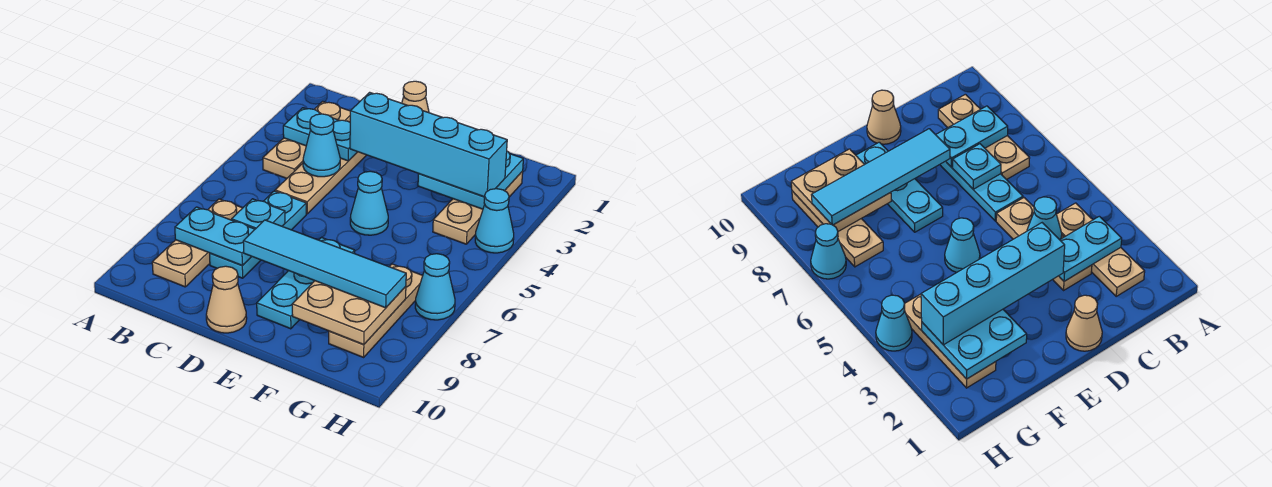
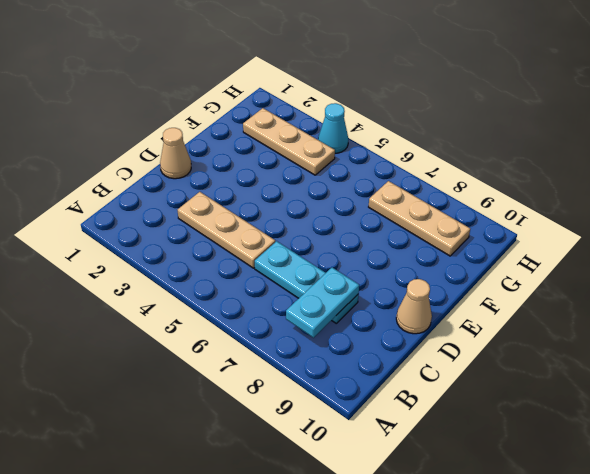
none -> tan 1x3 plate [263,101,350,178]
none -> tan 1x3 plate [152,199,242,287]
none -> cyan 1x1 cone [350,171,388,235]

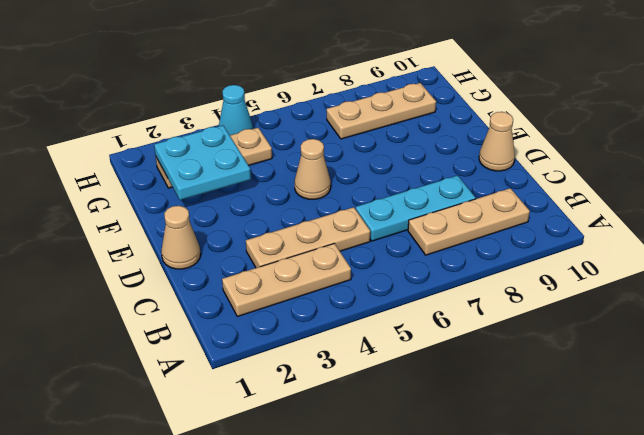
tan 1x1 cone [295,139,331,199] -> cyan 1x1 cone [350,171,388,235]
none -> cyan 1x3 plate [257,237,355,329]
none -> cyan 1x1 cone [415,254,455,320]
none -> cyan 1x2 plate [283,108,357,161]

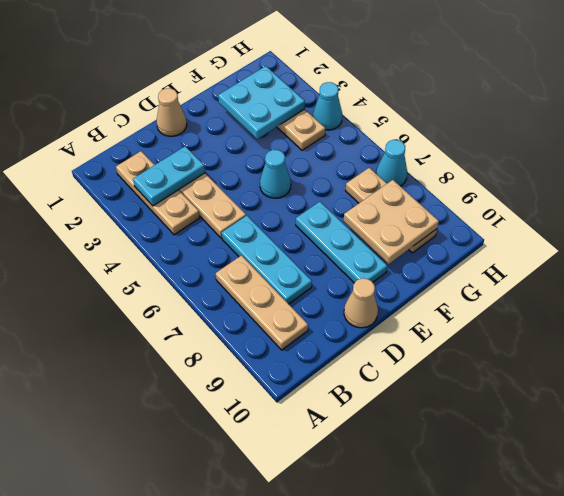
none -> cyan 1x2 plate [175,207,255,265]
none -> cyan 1x1 cone [303,114,340,177]
none -> cyan 1x1 plate [232,199,285,229]

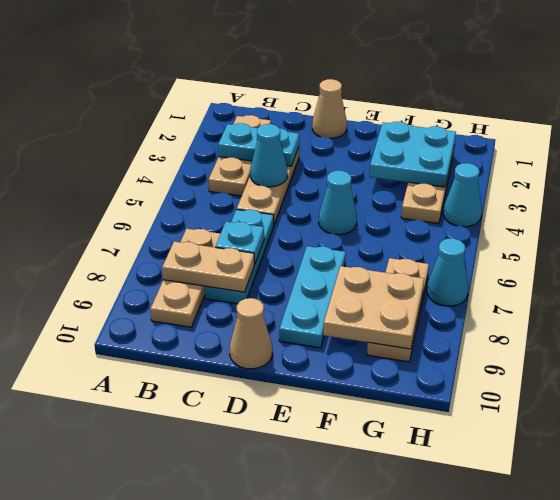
tan 1x2 plate [162,242,254,292] -> cyan 1x2 plate [175,207,255,265]
none -> cyan 1x4 brick [350,92,507,197]
none -> cyan 1x4 tile [243,220,406,308]

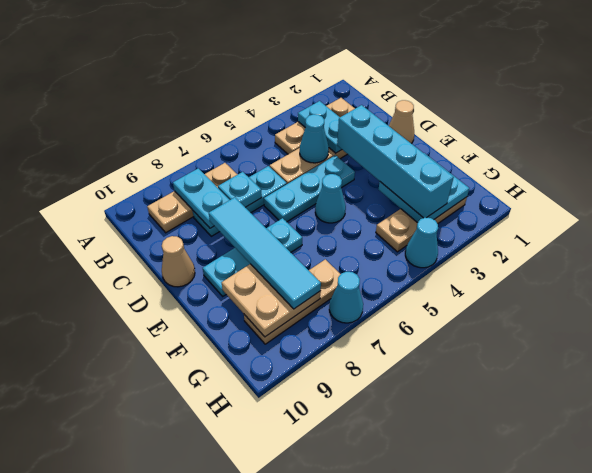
cyan 1x3 plate [264,155,355,222] -> none

